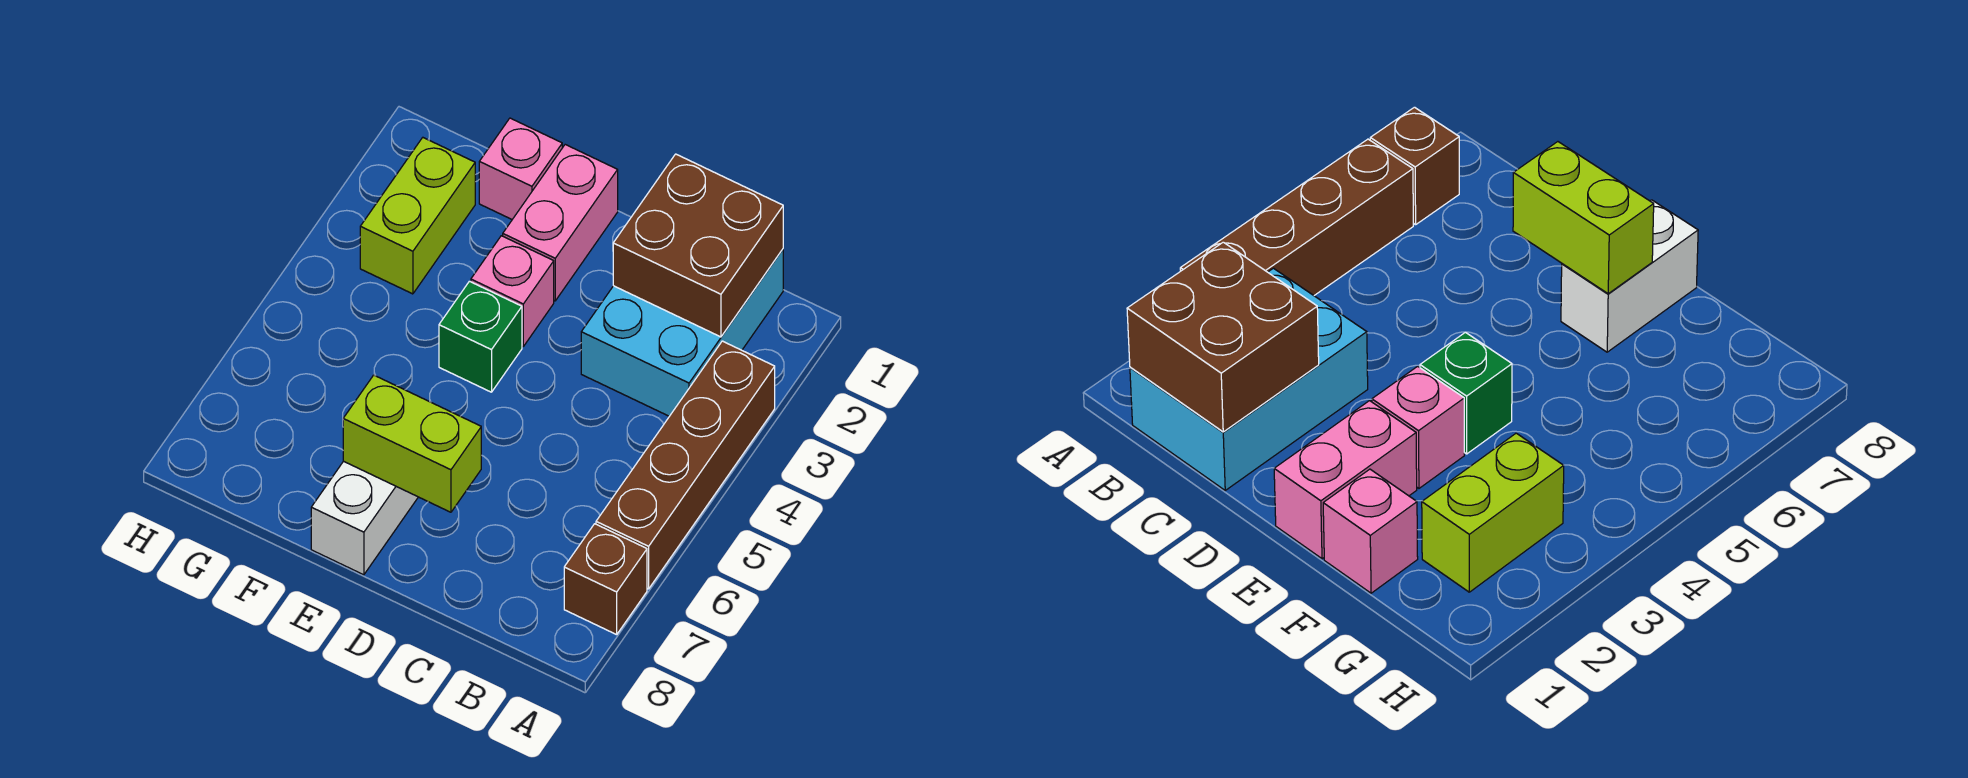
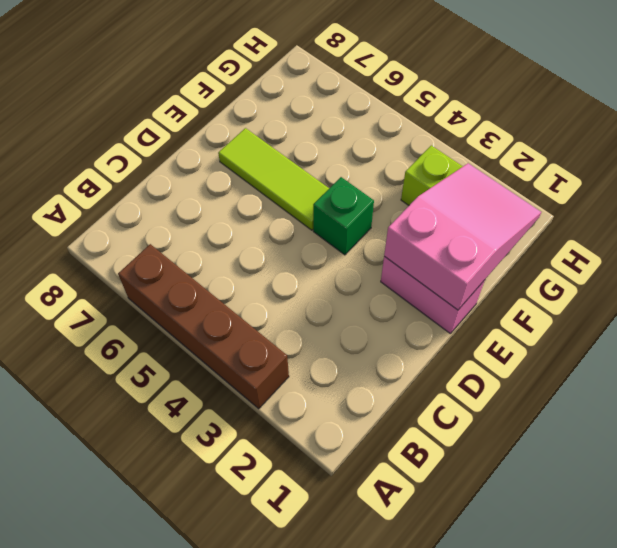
pink 2x3 slope [384,163,541,310] -> none
lime 1x3 tile [218,128,329,230] -> white 1x2 brick [311,461,418,575]
none -> brown 1x1 brick [564,524,647,635]
none -> cyan 2x3 brick [581,249,783,416]

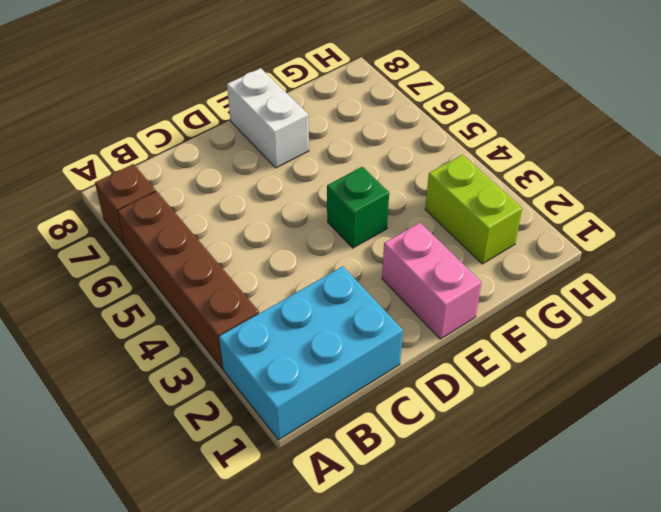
cyan 2x3 brick [219,266,403,440] -> cyan 2x3 brick turned to [581,249,783,416]
none -> pink 1x1 brick [471,236,554,346]
none -> pink 1x1 brick [479,118,562,219]

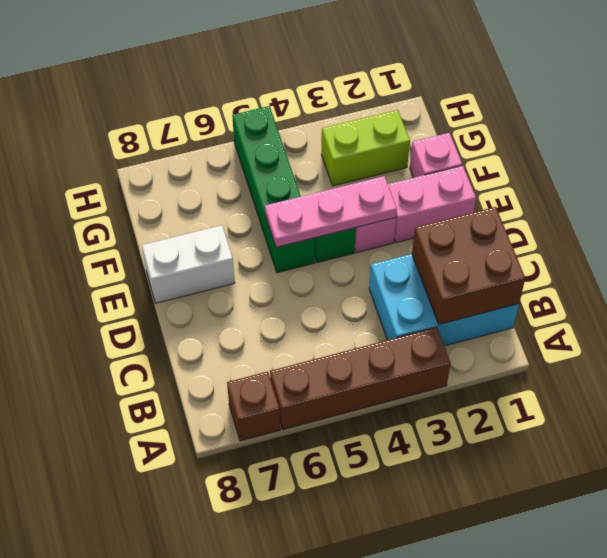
pink 1x3 plate [265,176,397,247] -> none
green 1x4 brick [232,106,315,273] -> none
none -> lime 1x2 brick [343,375,481,512]

